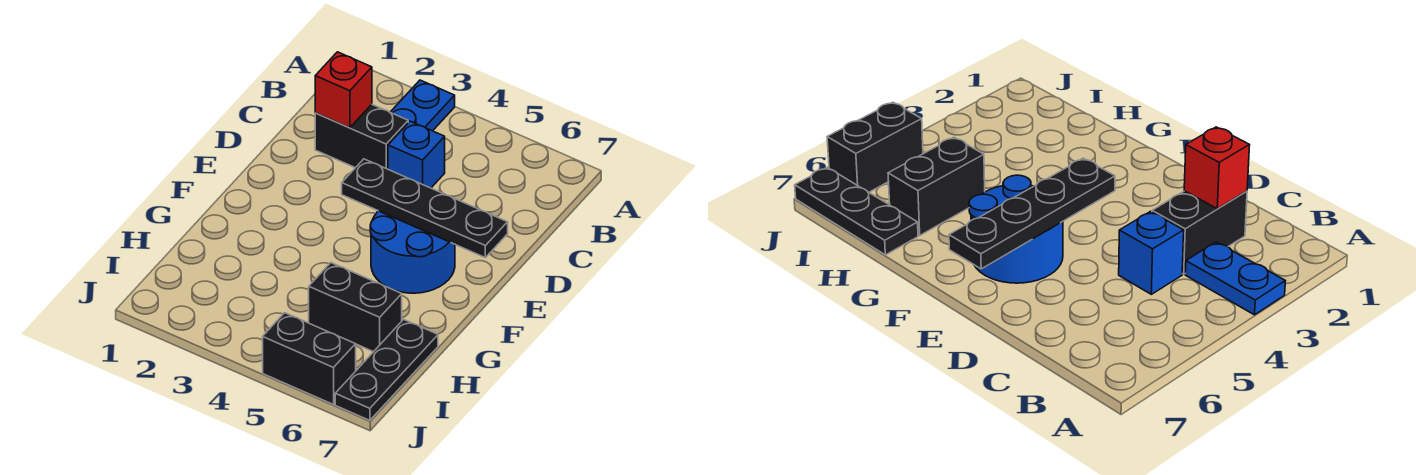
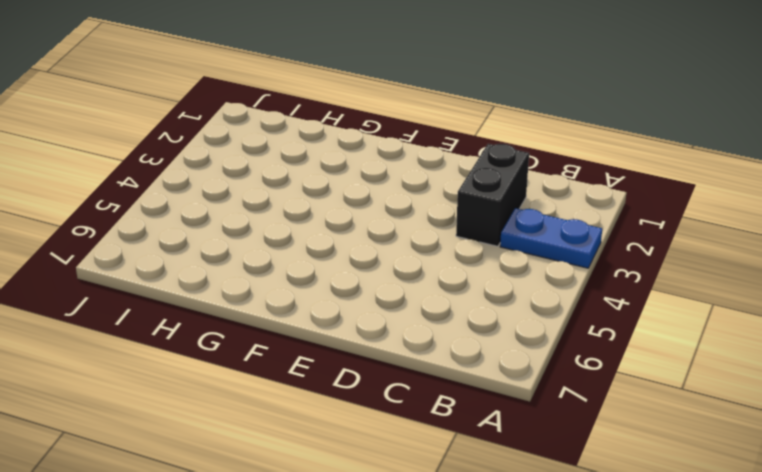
none -> blue 1x1 brick [388,121,445,188]
none -> blue 2x2 round brick [370,211,455,293]

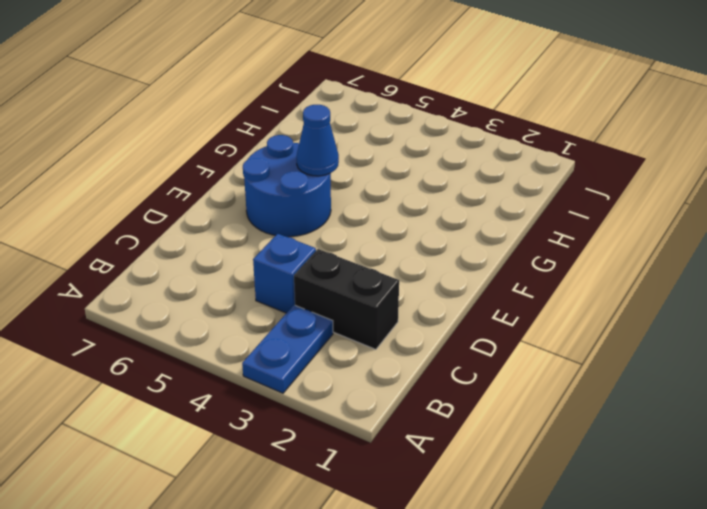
blue 1x1 cone [296,105,339,176] -> none
none -> black 1x2 brick [309,263,402,352]
none -> black 1x3 plate [335,319,438,420]

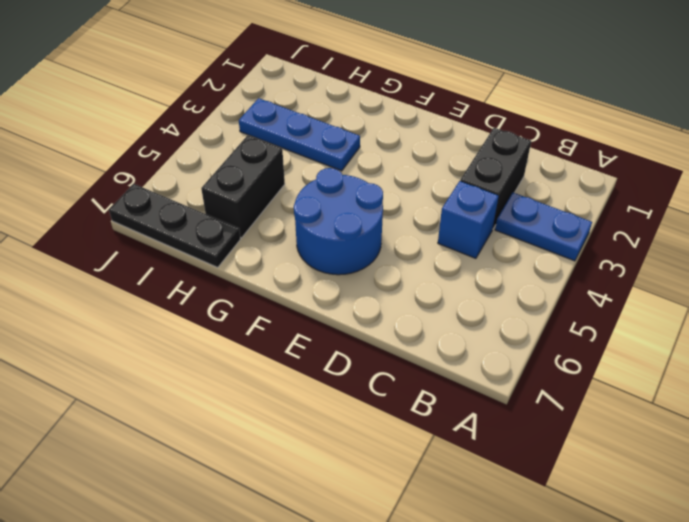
blue 1x3 plate [239,98,360,171] -> none
none -> black 1x2 brick [263,313,356,405]
none -> red 1x1 brick [315,52,372,128]

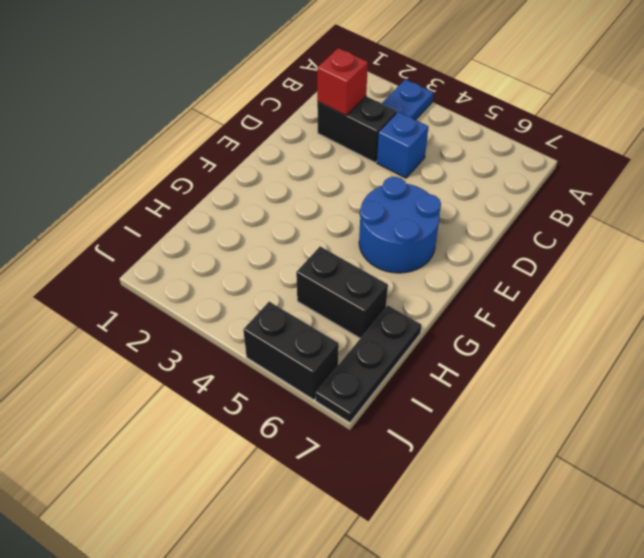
none -> black 1x4 plate [342,159,508,257]

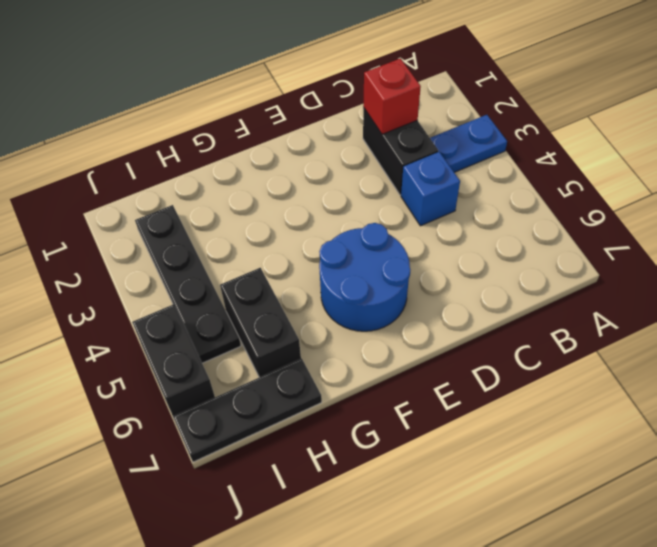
black 1x4 plate [135,205,241,363] -> black 1x4 plate moved to [342,159,508,257]

